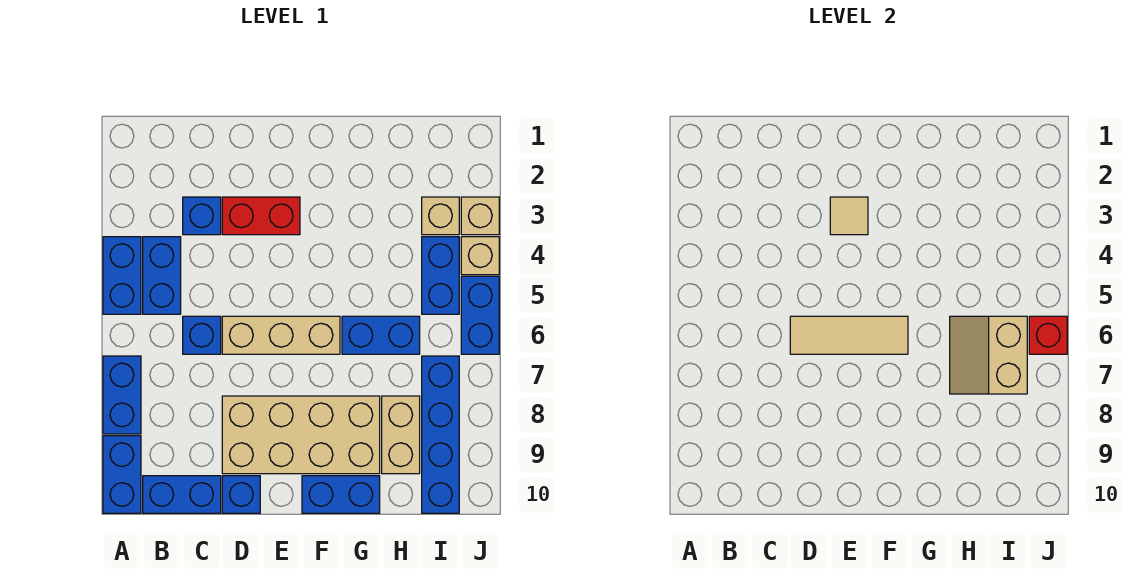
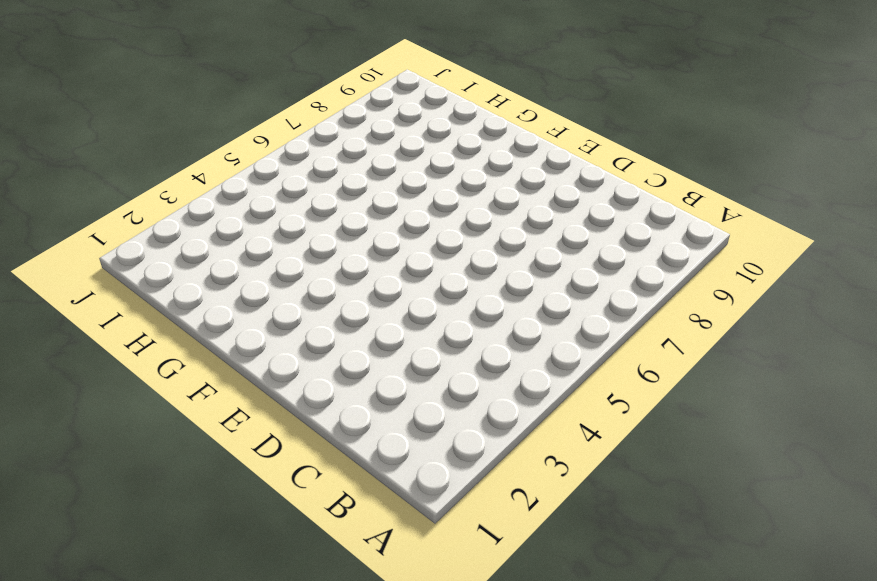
none -> blue 1x2 brick [103,237,141,314]
none -> blue 1x2 brick [103,356,141,434]
none -> blue 1x2 brick [103,436,141,513]

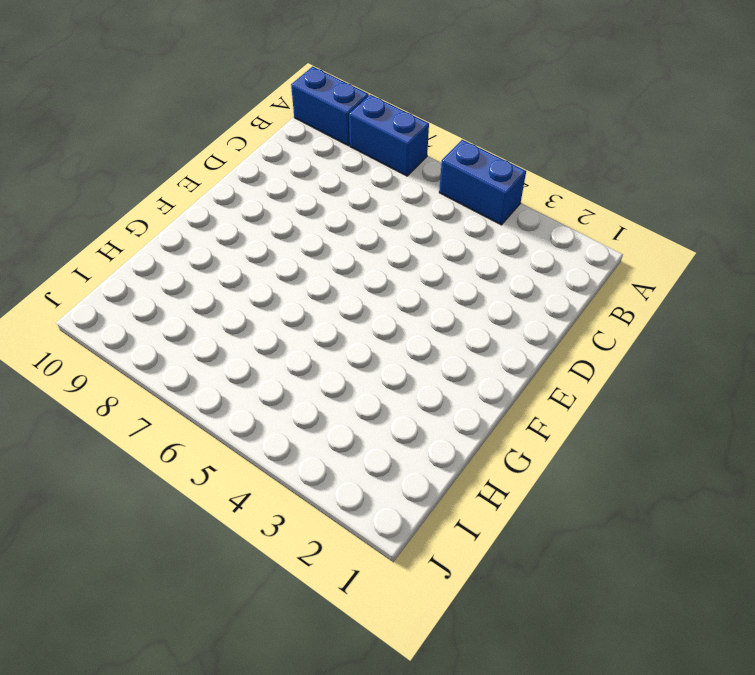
none -> blue 1x2 brick [143,237,181,314]
none -> blue 1x2 brick [143,476,221,513]
none -> blue 1x1 brick [183,197,221,235]

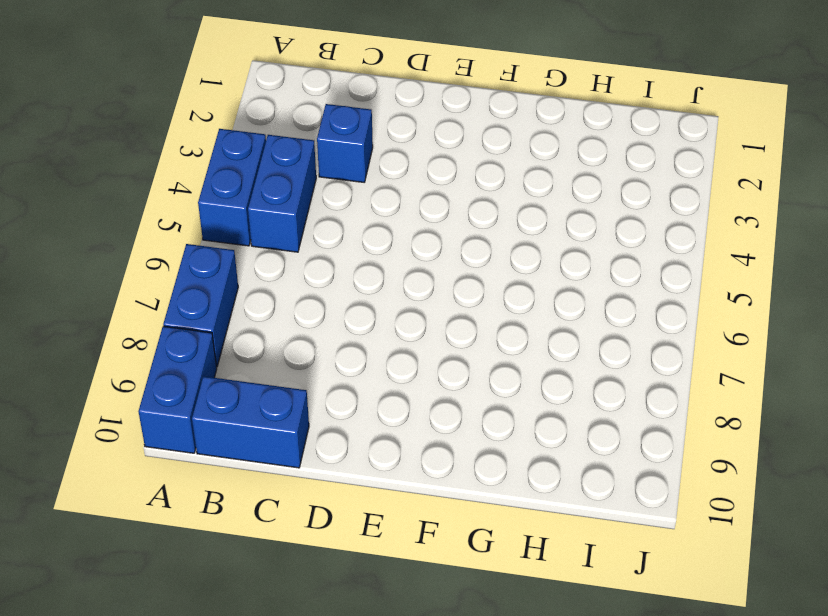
none -> blue 1x1 brick [183,316,221,354]
none -> red 1x2 brick [222,197,300,235]
none -> tan 1x3 brick [222,316,340,354]

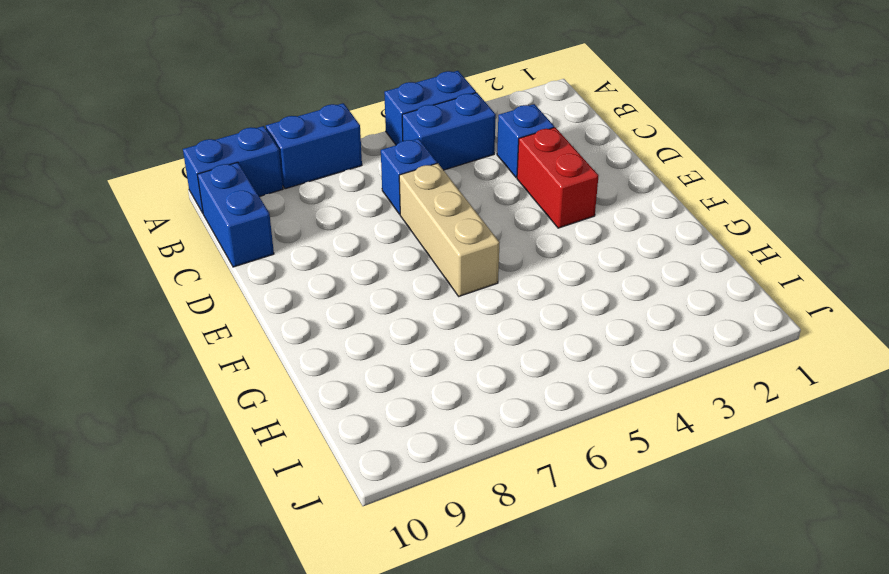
none -> tan 2x4 brick [222,396,380,474]
none -> blue 1x1 brick [222,476,260,513]
none -> blue 1x2 brick [302,476,380,513]

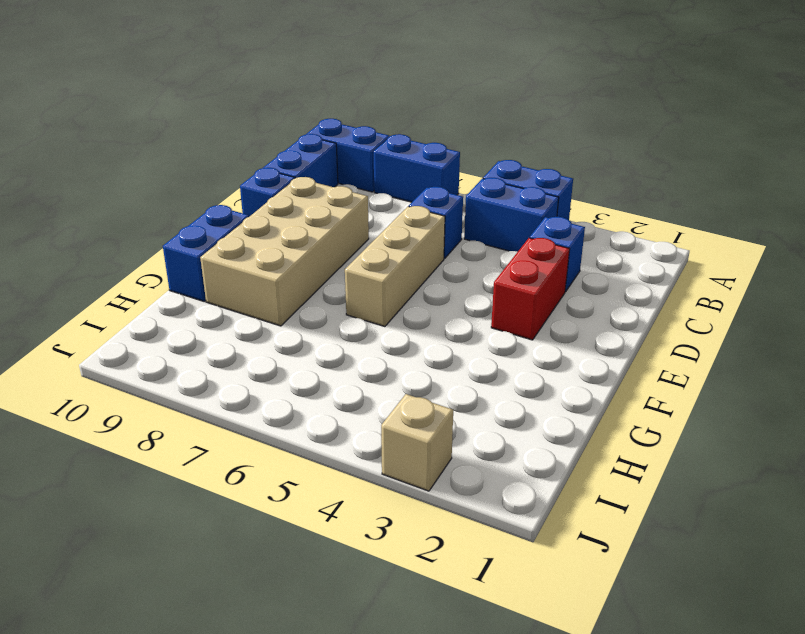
none -> blue 1x2 brick [342,316,420,354]
none -> tan 1x2 brick [382,396,420,474]
none -> tan 1x1 brick [422,197,459,235]

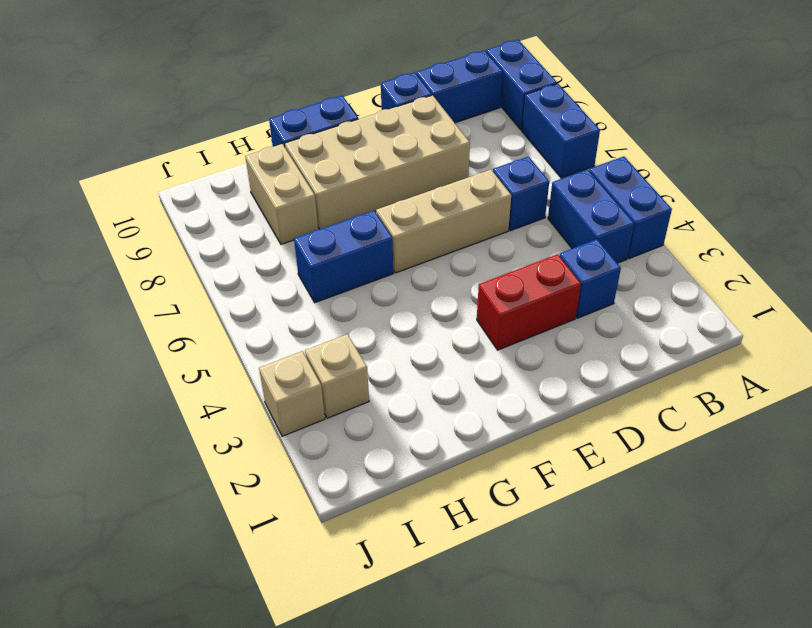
none -> blue 1x2 brick [422,237,459,314]
none -> blue 1x4 brick [422,356,459,513]
none -> tan 1x1 brick [461,237,499,275]

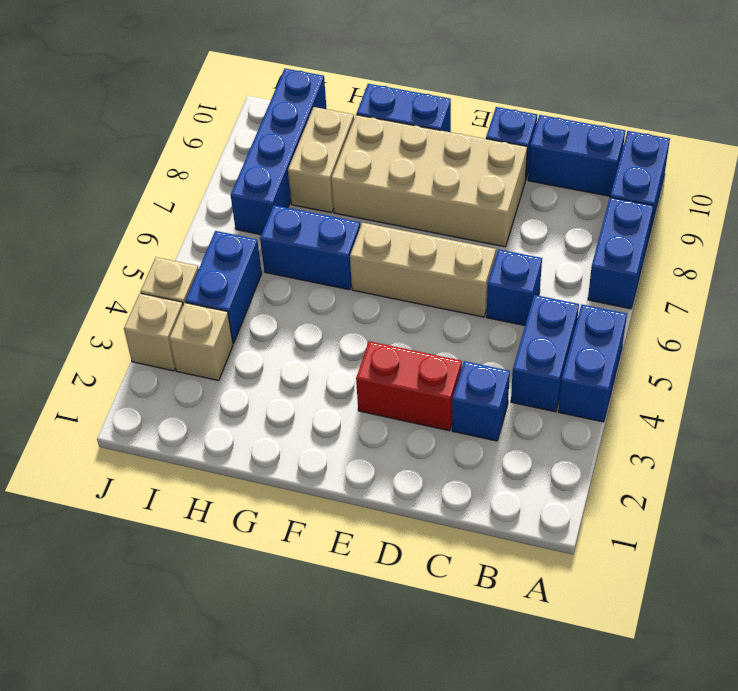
none -> blue 1x2 brick [461,276,499,354]
none -> tan 1x3 tile [790,316,908,354]
none -> tan 1x1 tile [830,197,868,235]

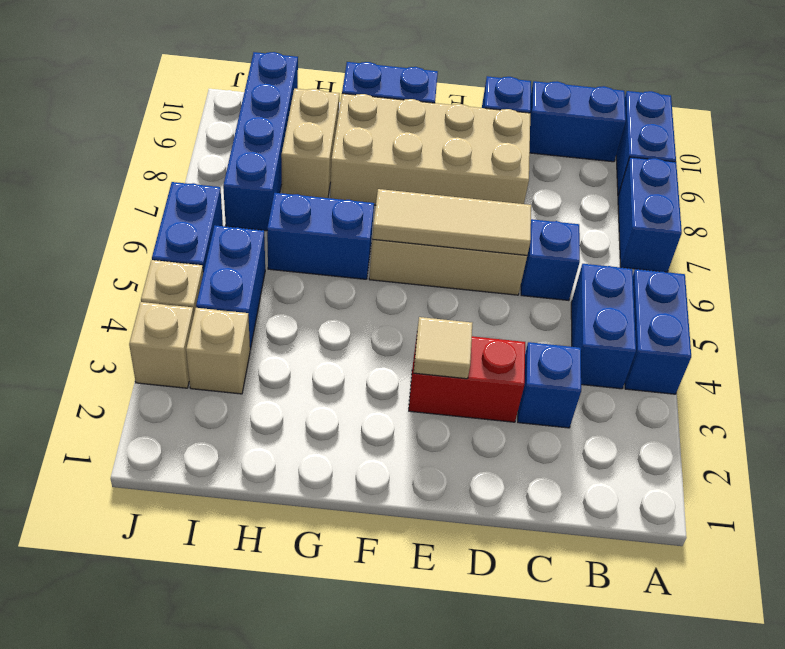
none -> tan 2x2 slope [950,316,1027,394]
none -> red 1x1 brick [1029,316,1067,354]

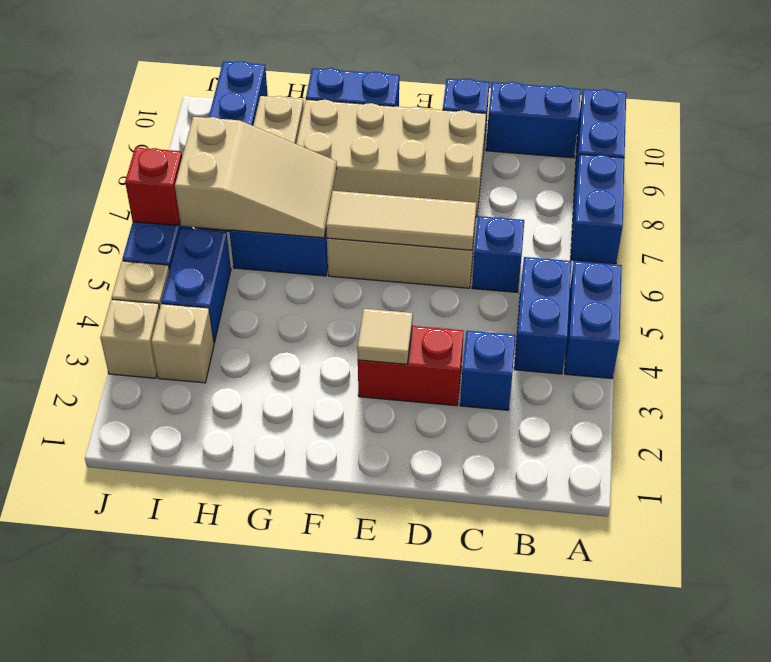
tan 2x3 slope [175,117,337,238] -> tan 2x2 slope [950,316,1027,394]

